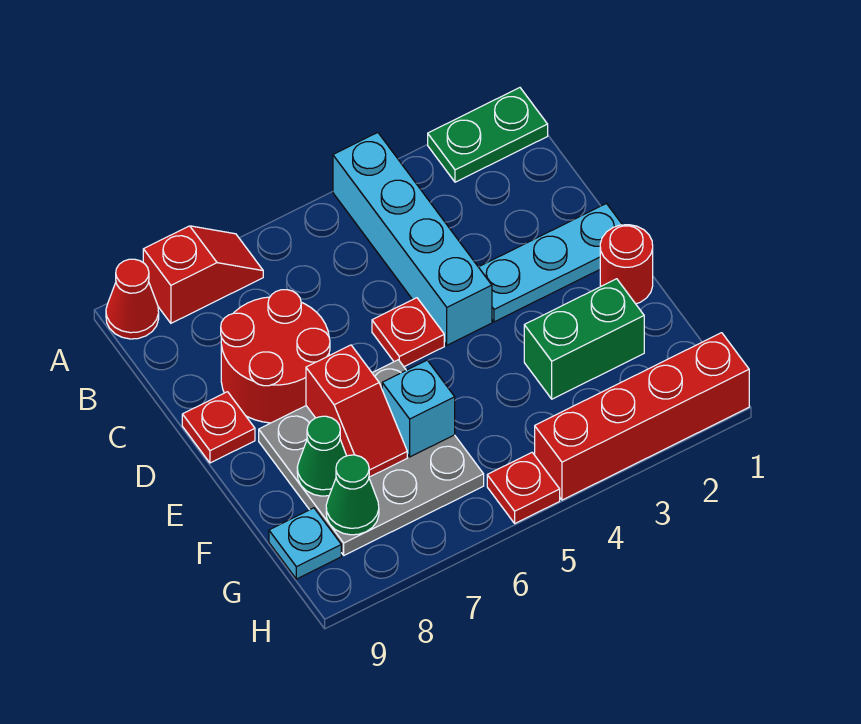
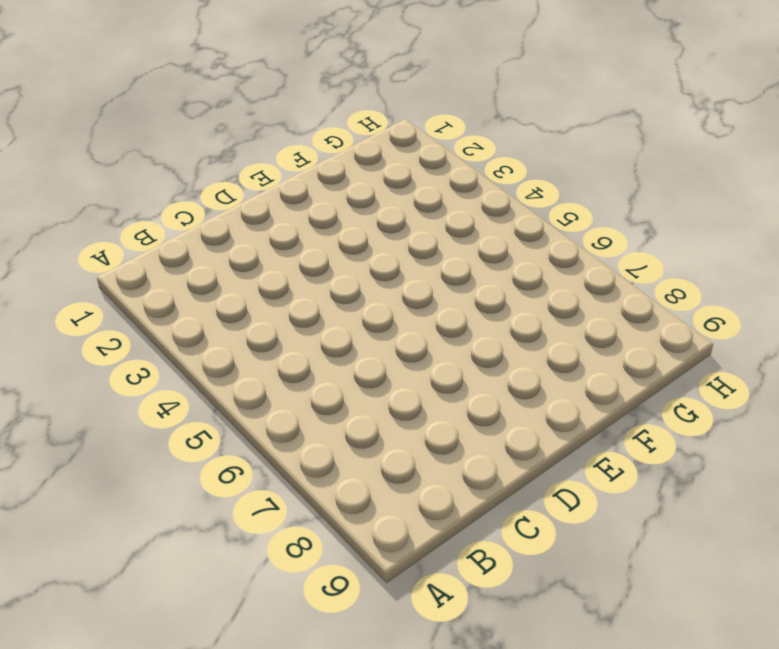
none -> green 1x2 plate [428,88,548,182]
none -> cyan 1x4 brick [333,133,492,345]
none -> red 1x2 slope [143,226,263,323]

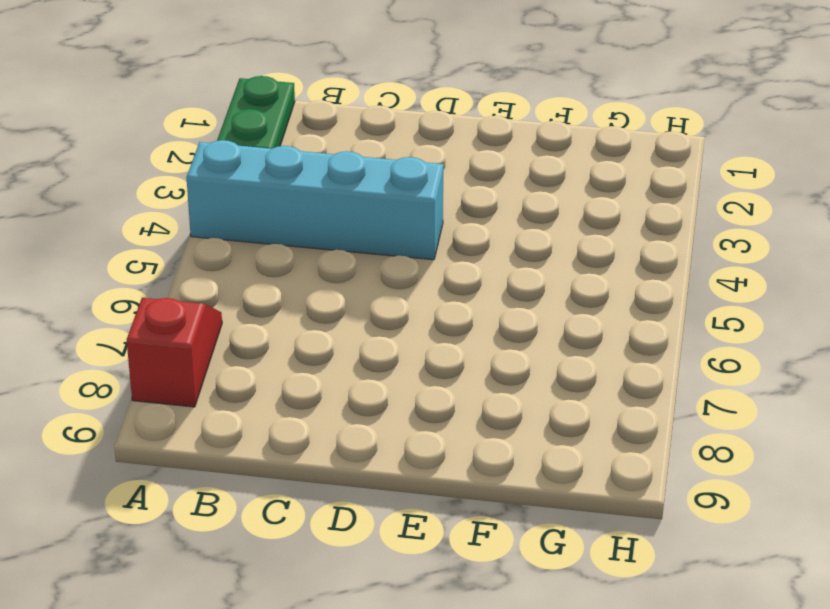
none -> red 1x1 cone [106,259,159,339]
none -> red 2x2 round brick [221,290,330,423]
none -> cyan 1x3 plate [479,204,622,322]

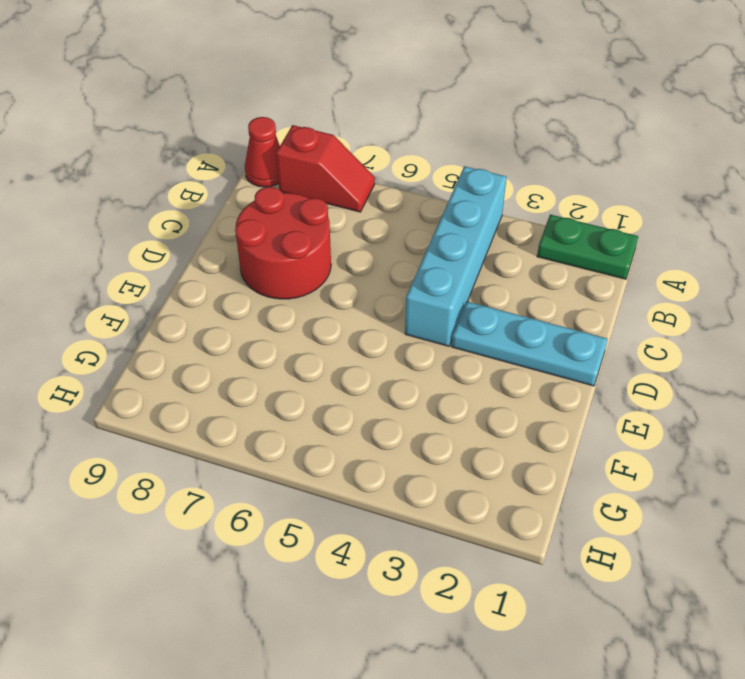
none -> red 1x1 plate [372,298,444,367]
none -> red 1x1 plate [182,392,255,463]
none -> red 1x1 round brick [600,225,653,304]

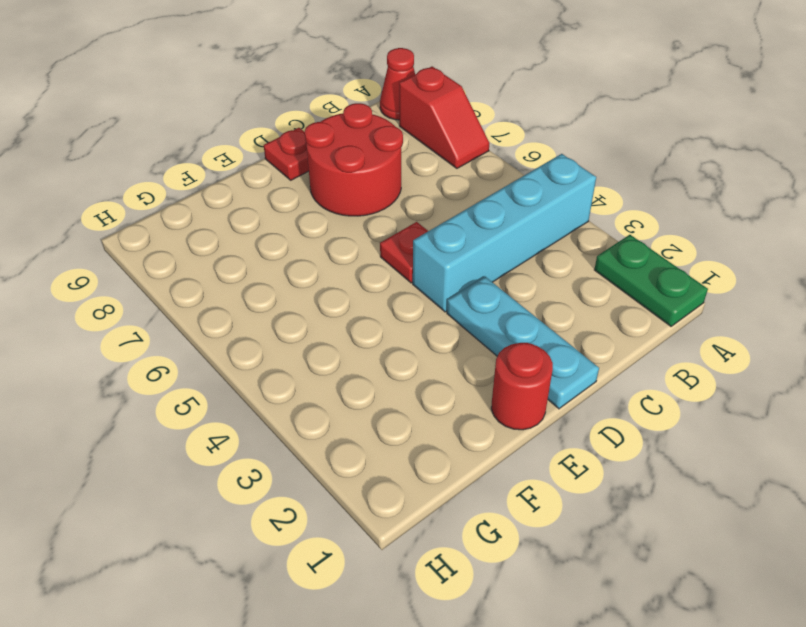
none -> grey 3x3 plate [259,360,484,555]
none -> green 1x2 brick [524,279,644,399]
none -> cyan 1x1 plate [269,508,341,579]

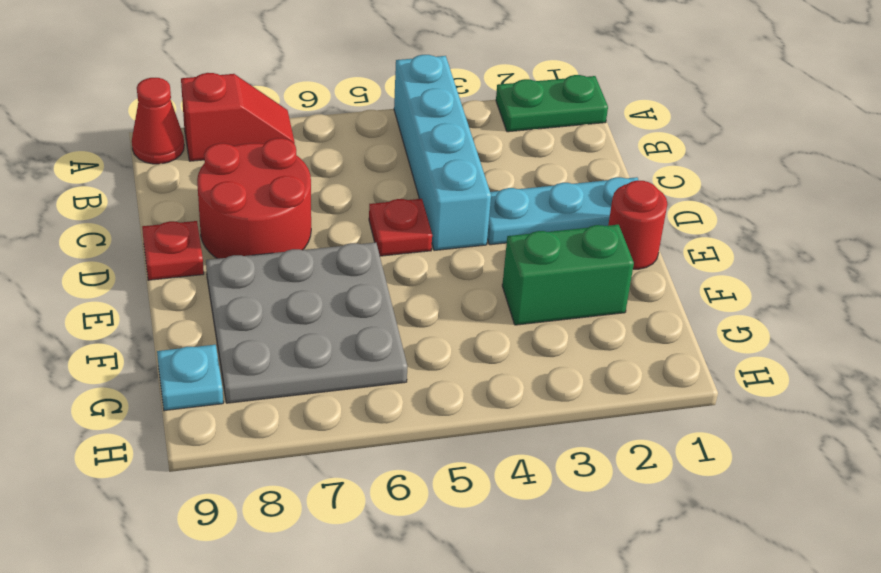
none -> red 1x4 brick [535,333,749,500]
none -> red 1x1 plate [487,453,560,523]
none -> red 1x2 slope [306,345,407,477]

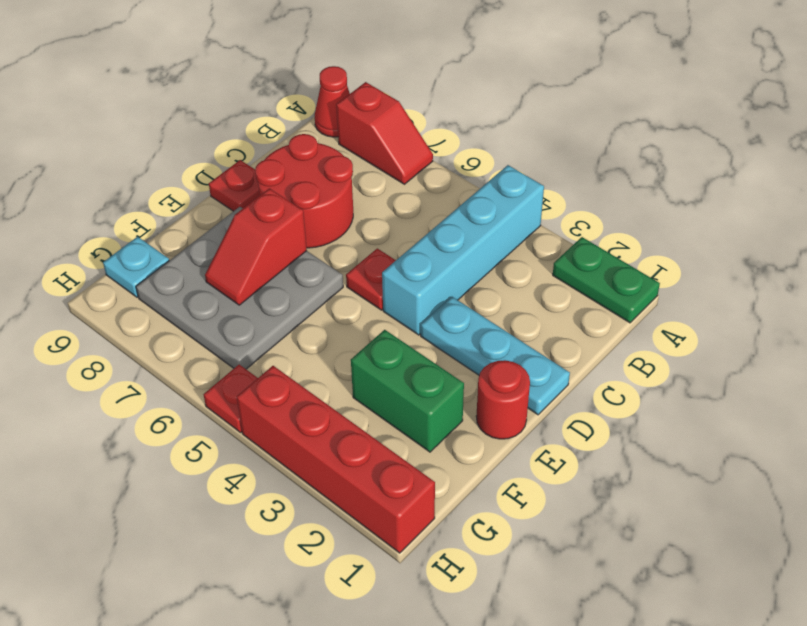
none -> cyan 1x1 brick [382,360,455,457]
none -> green 1x1 cone [297,416,346,496]
none -> green 1x1 cone [326,455,379,535]

